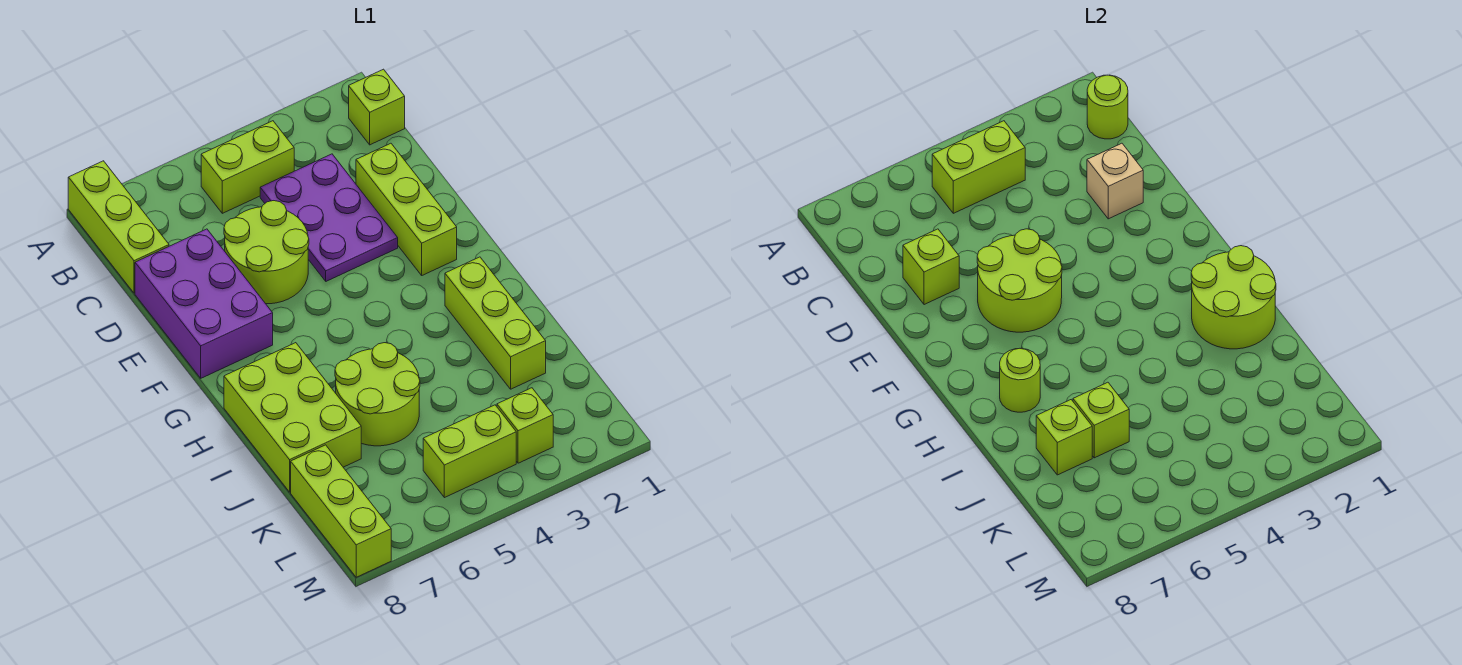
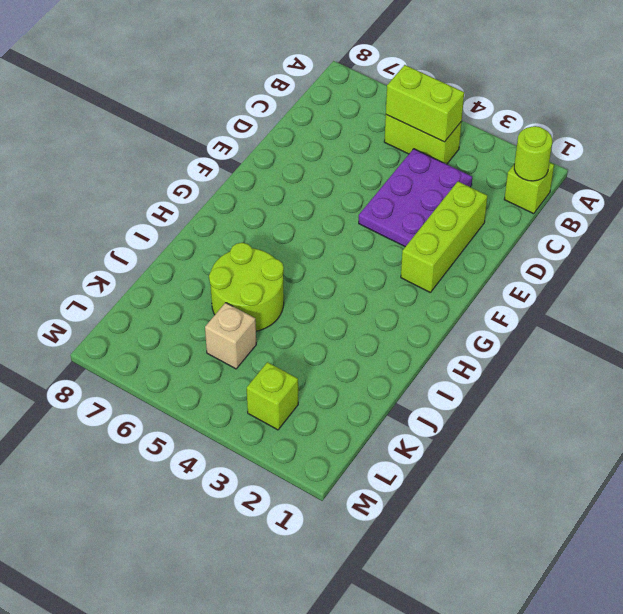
tan 1x1 brick [205,303,256,369] -> tan 1x1 brick moved to [1087,143,1143,219]
none -> lime 1x3 brick [68,161,169,293]
none -> lime 2x2 round brick [224,201,309,304]
none -> purple 2x3 brick [135,229,273,378]

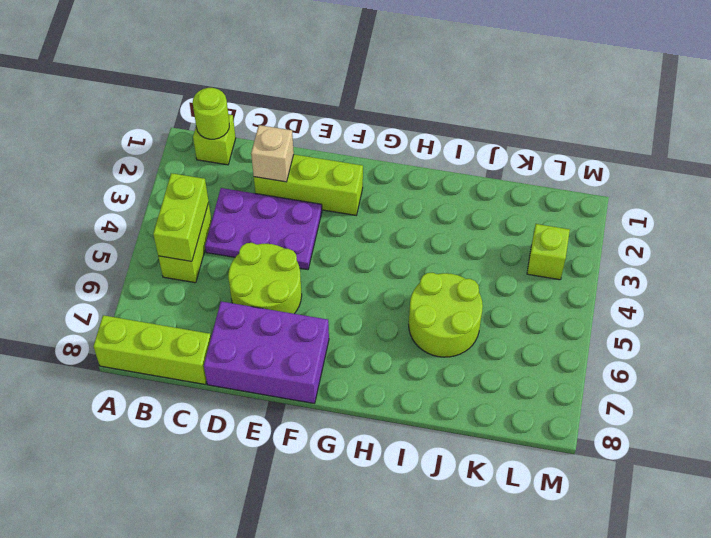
none -> lime 1x3 brick [445,257,546,389]
none -> lime 2x3 brick [224,343,361,492]
none -> lime 1x3 brick [291,445,391,577]

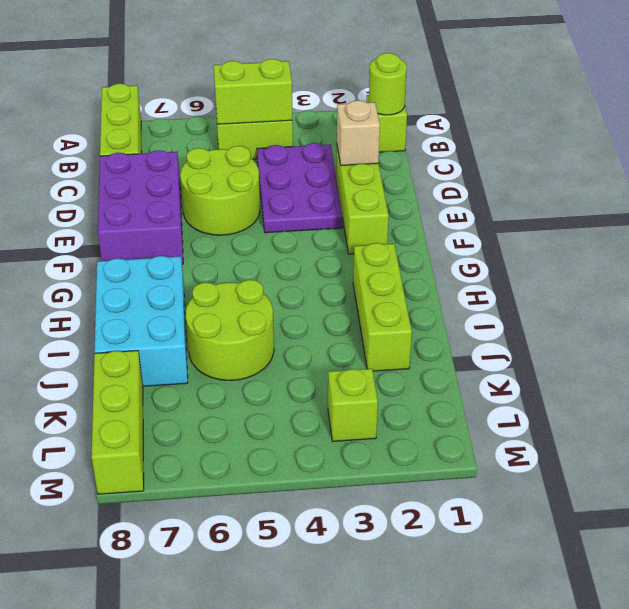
cyan 2x3 brick [94,256,188,386] -> lime 2x3 brick [224,343,361,492]
none -> lime 1x2 brick [423,405,516,498]
none -> lime 1x1 brick [903,229,959,305]
none -> lime 2x2 round brick [977,229,1062,332]

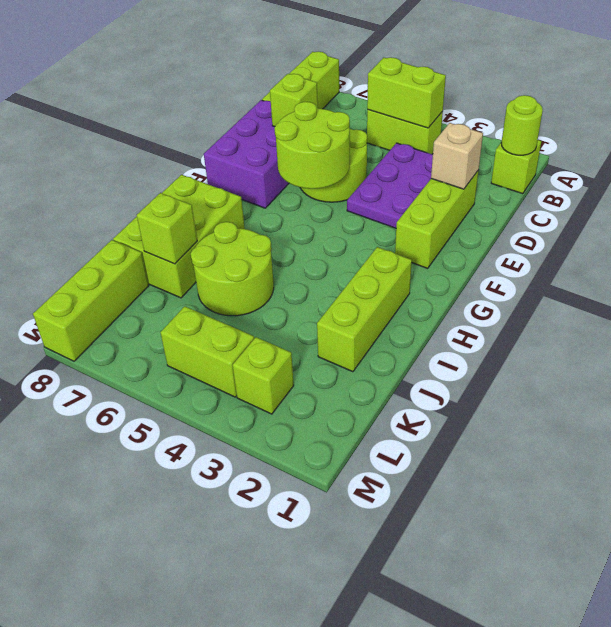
none -> lime 2x2 round brick [1191,246,1276,349]
none -> lime 1x1 round brick [1000,348,1040,412]
none -> lime 1x1 brick [1073,382,1129,458]

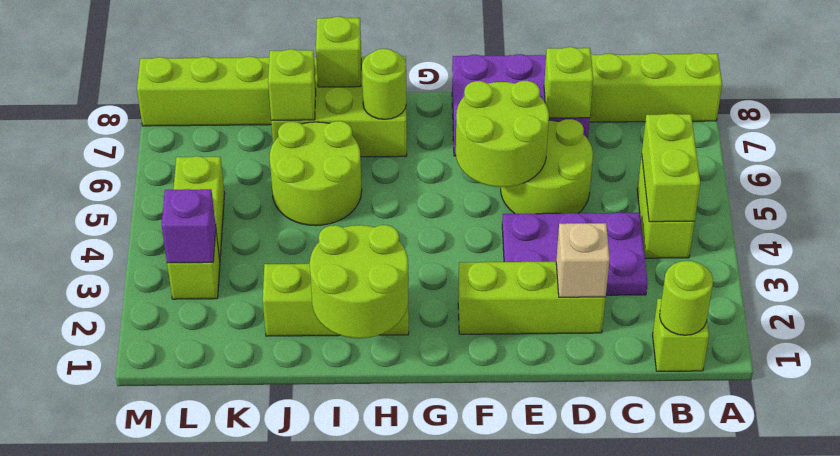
lime 1x1 brick [316,17,361,87] -> lime 1x1 brick moved to [1073,382,1129,458]
purple 1x1 brick [162,189,216,263] -> none

